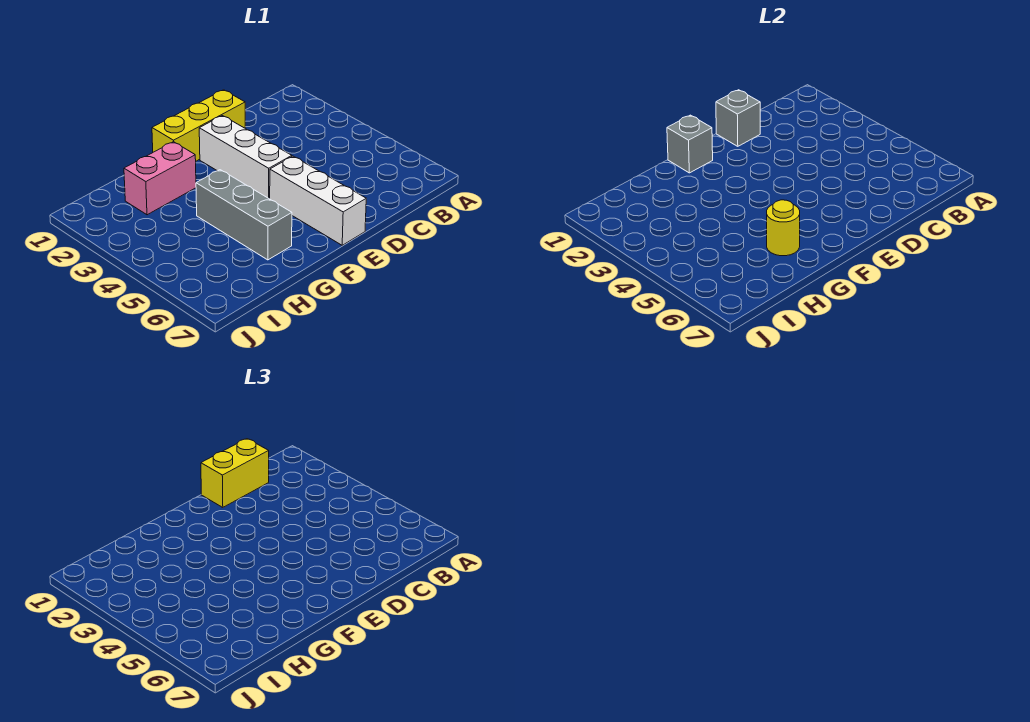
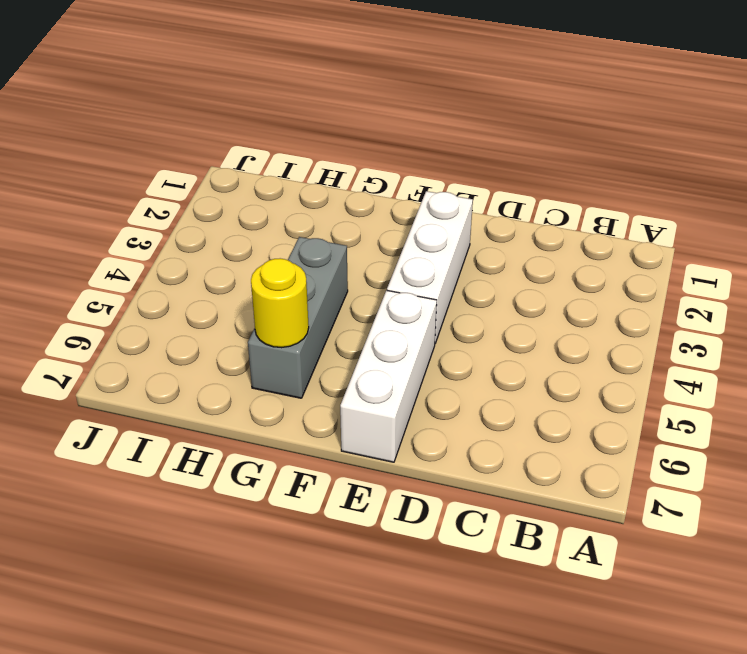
none -> yellow 1x3 brick [152,90,245,161]
none -> pink 1x2 brick [124,142,196,215]

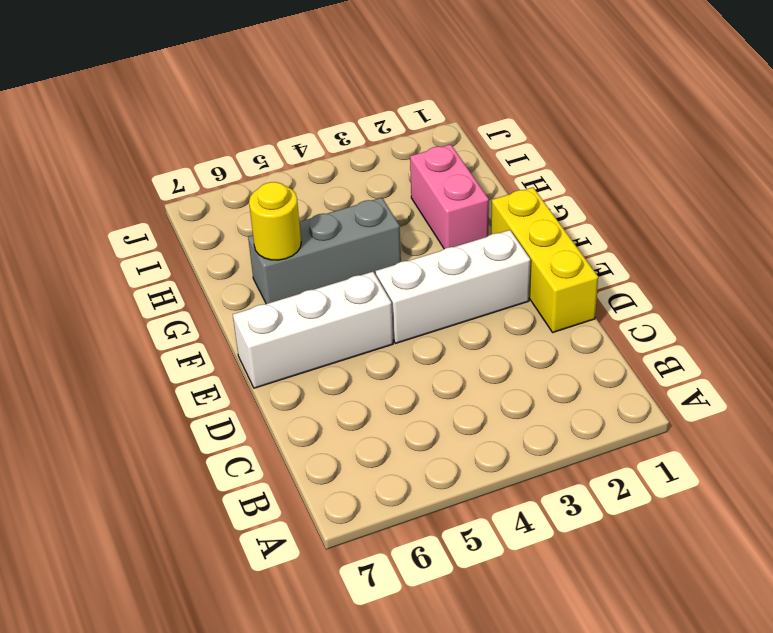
none -> grey 1x1 brick [716,90,760,146]
none -> grey 1x1 brick [667,115,713,173]

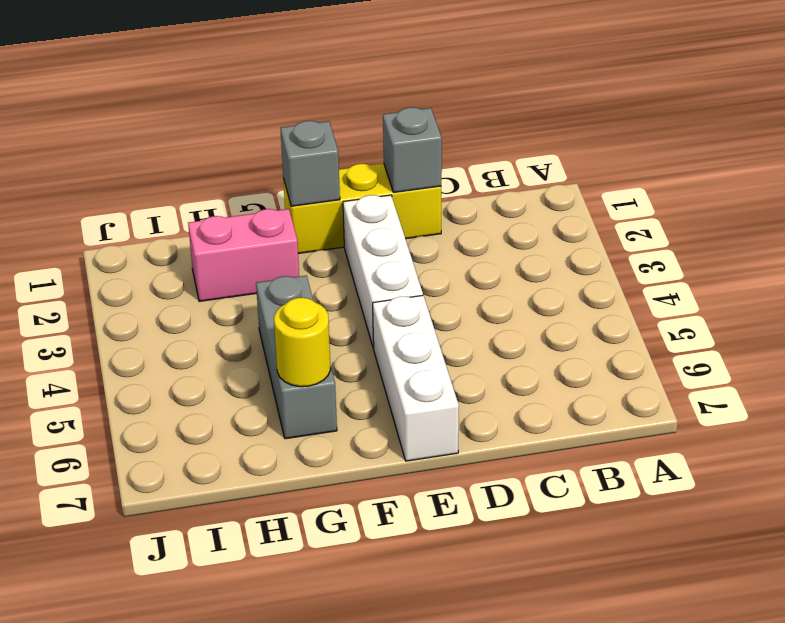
none -> yellow 1x2 brick [201,439,269,507]

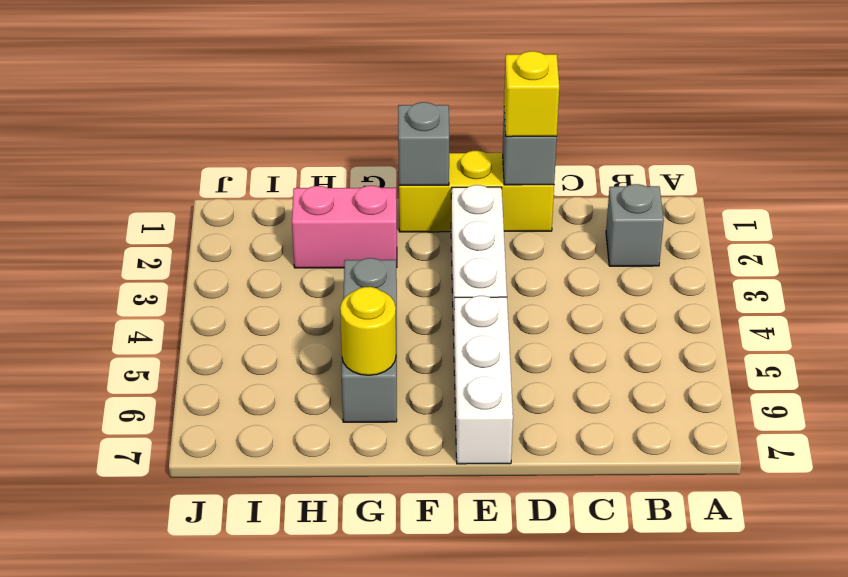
grey 1x1 brick [606,184,664,266] -> none
yellow 1x1 brick [504,51,559,137] -> yellow 1x2 brick [201,439,269,507]

